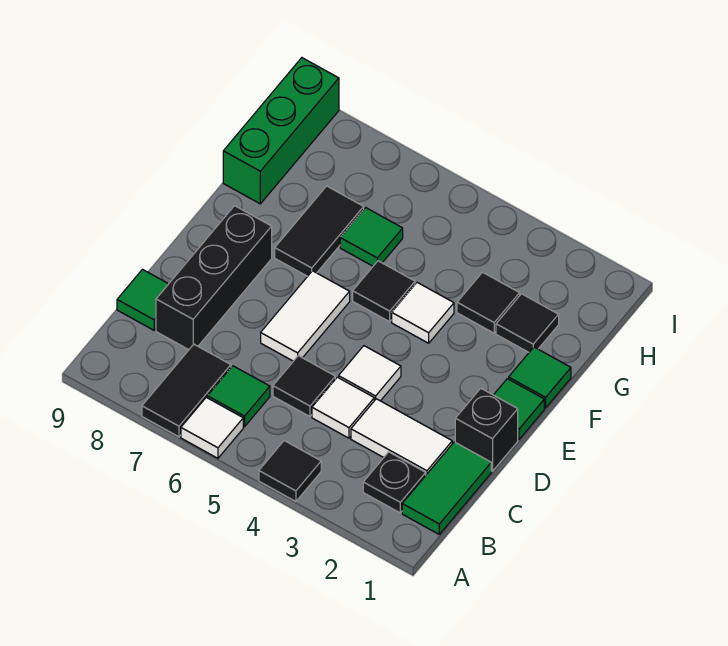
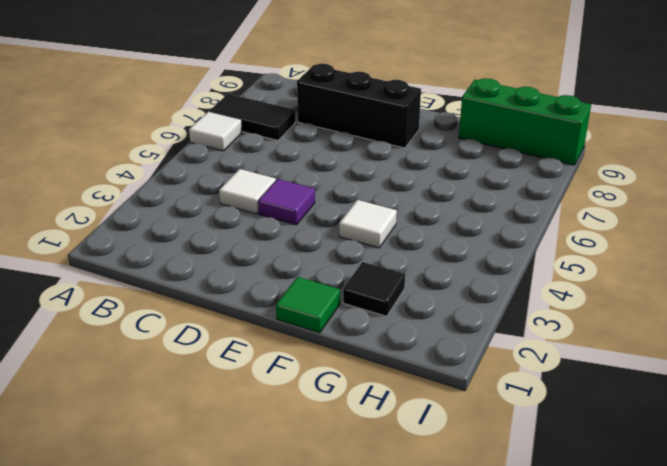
purple 1x1 tile [258,179,315,225] -> white 1x1 tile [339,346,401,401]
none -> black 1x1 tile [259,441,321,501]
none -> green 1x2 tile [402,442,491,534]
none -> black 1x1 plate [363,452,426,513]

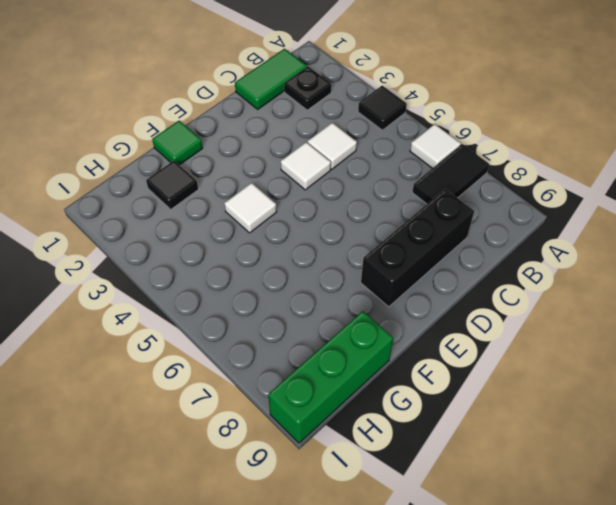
none -> green 1x1 tile [207,366,270,427]
none -> white 1x2 tile [351,399,452,475]
none -> black 1x1 tile [273,356,335,417]

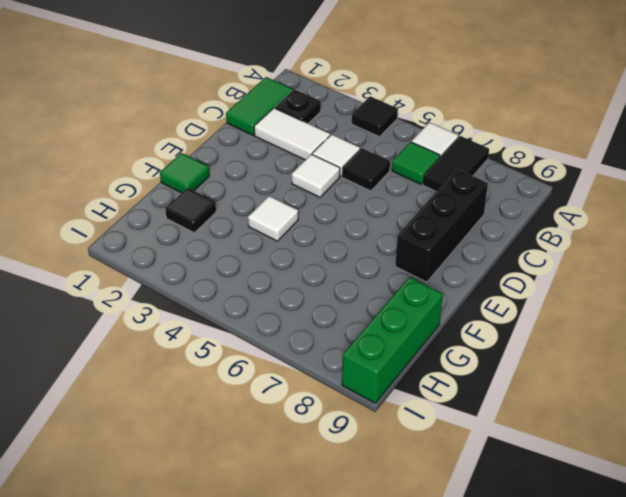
none -> green 1x1 tile [117,270,168,330]
none -> black 1x1 brick [455,388,518,471]
none -> white 1x2 tile [261,271,350,361]

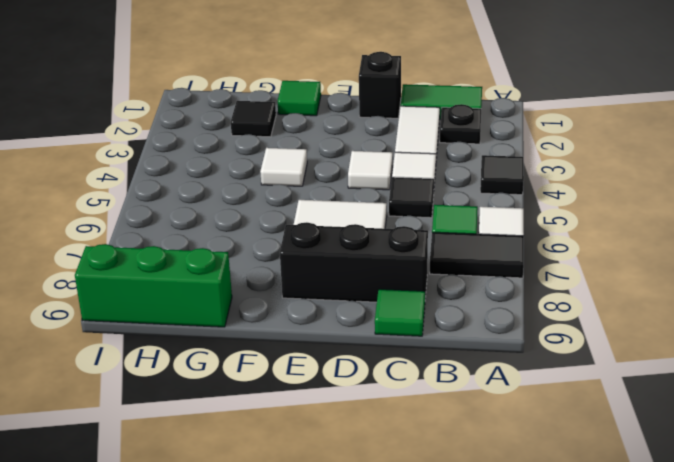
none -> green 1x1 tile [494,379,544,440]
none -> black 1x1 tile [353,261,415,322]
none -> black 1x2 tile [275,186,364,276]

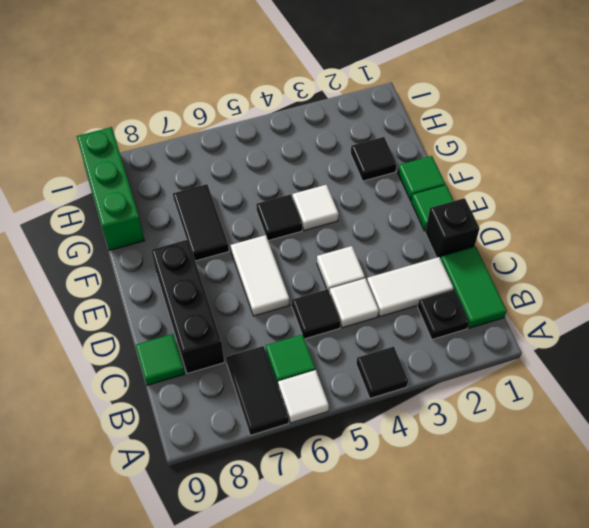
none -> black 1x1 tile [457,272,520,333]
none -> green 1x1 tile [340,208,403,266]

